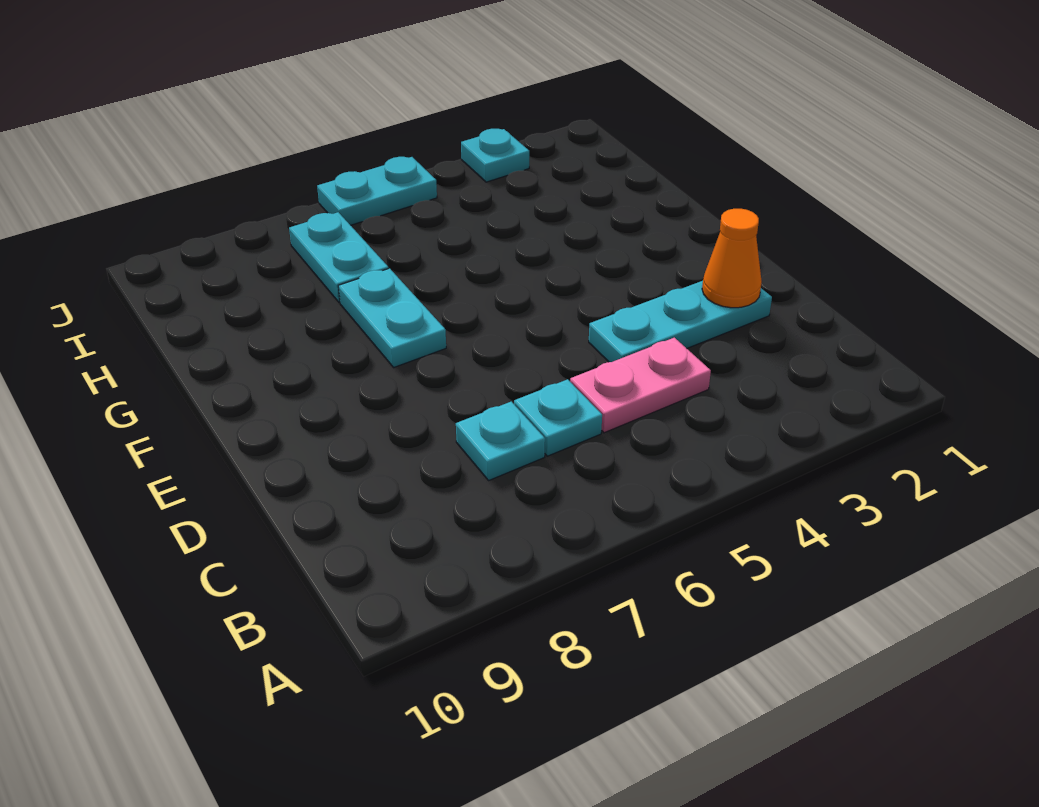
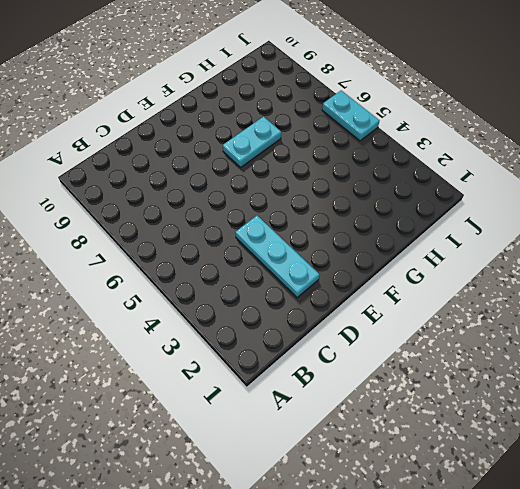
none -> pink 1x2 plate [570,338,711,433]
none -> cyan 1x1 plate [514,379,602,456]

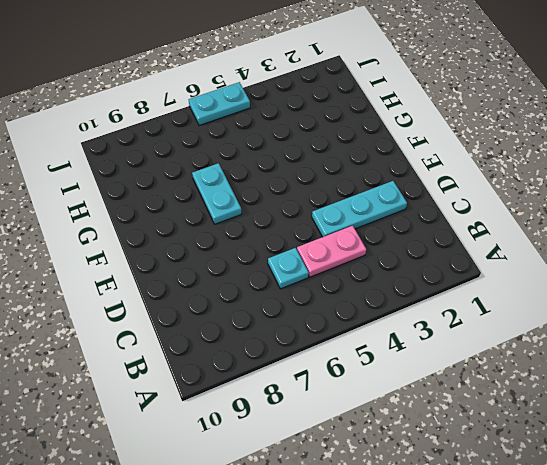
none -> cyan 1x1 plate [456,402,545,480]
none -> cyan 1x2 plate [289,212,389,303]

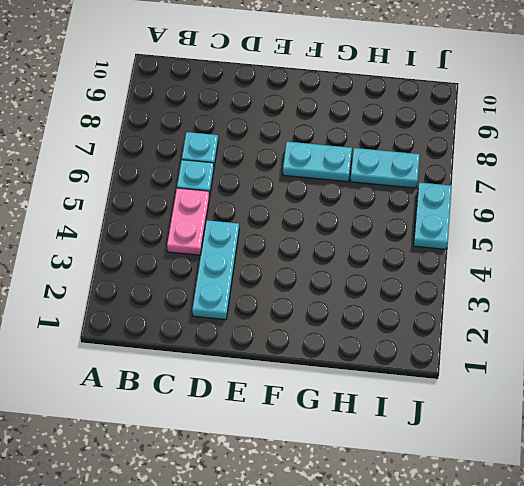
none -> cyan 1x1 plate [461,129,529,182]
none -> orange 1x1 cone [702,209,762,308]

